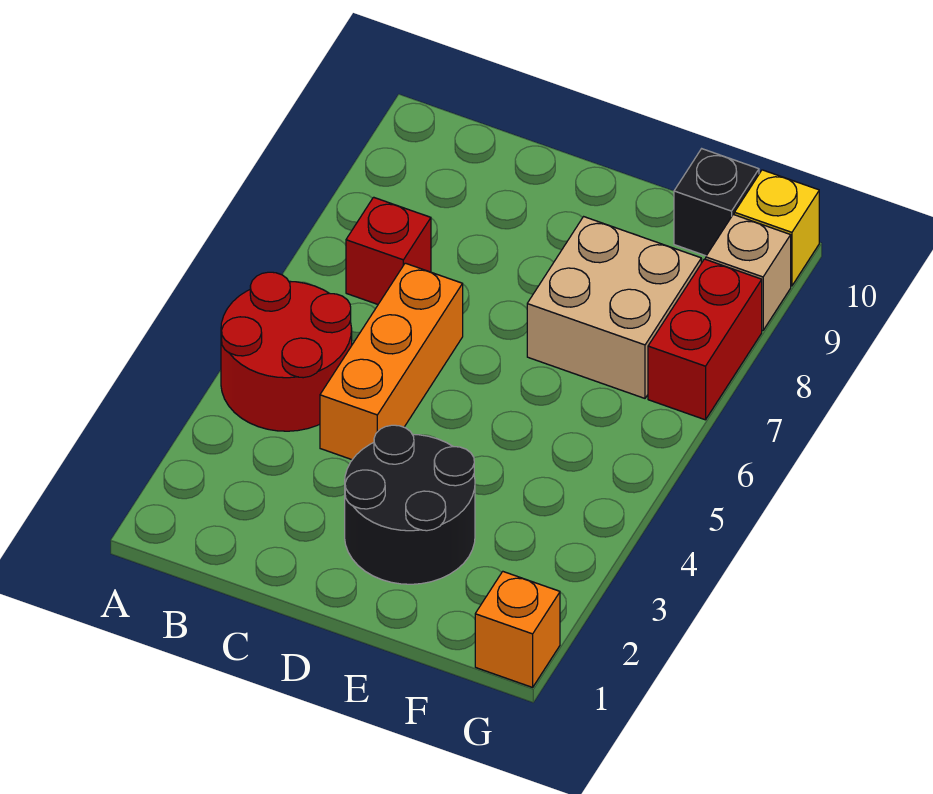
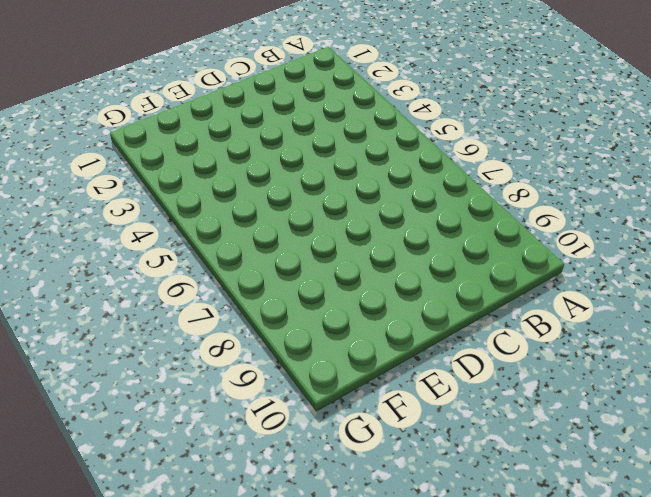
none -> red 2x2 round brick [221,272,352,431]
none -> red 1x1 brick [346,197,431,304]

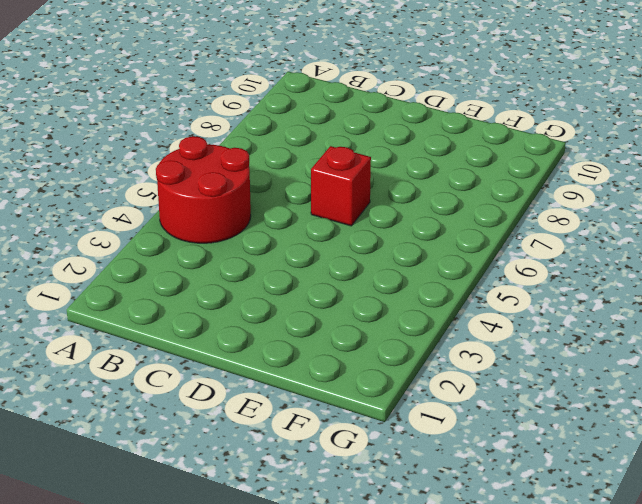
red 1x1 brick [311,146,371,226] -> red 1x1 brick moved to [346,197,431,304]
none -> orange 1x3 brick [320,263,463,460]
none -> black 2x2 round brick [345,425,475,584]

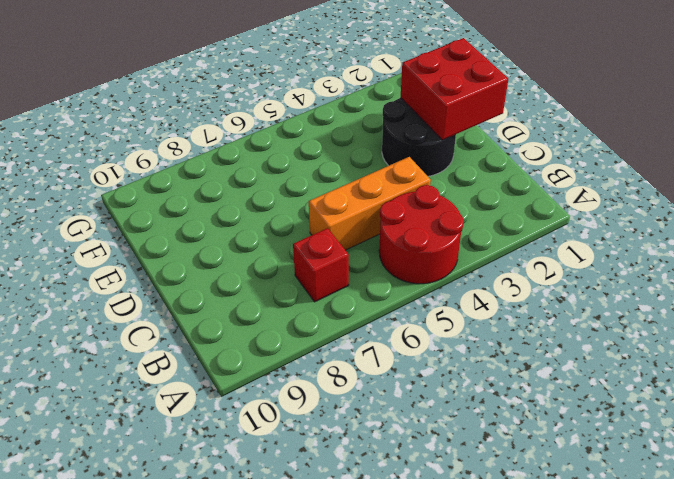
red 2x2 brick [401,38,508,140] -> none
none -> tan 2x2 brick [527,217,701,398]
none -> black 1x1 brick [674,149,759,256]

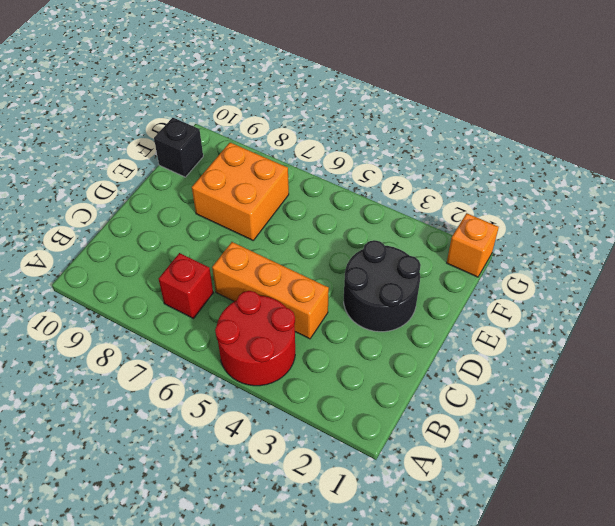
orange 2x2 brick [192,143,289,240] -> tan 2x2 brick [527,217,701,398]
none -> red 1x2 brick [648,259,762,420]
none -> tan 1x1 brick [706,215,791,330]

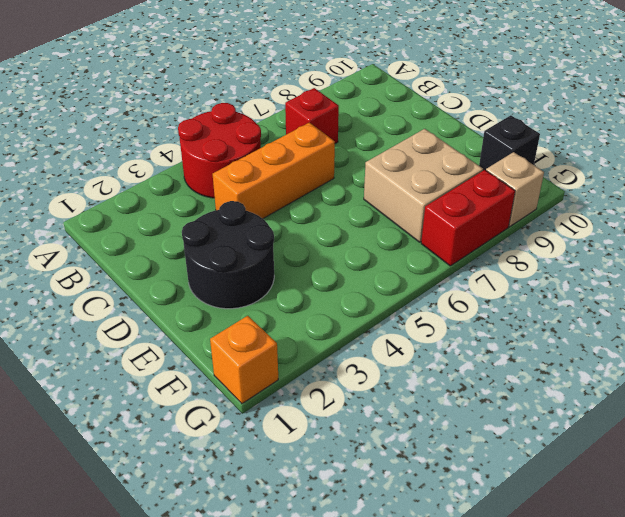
none -> yellow 1x1 brick [734,170,819,286]

